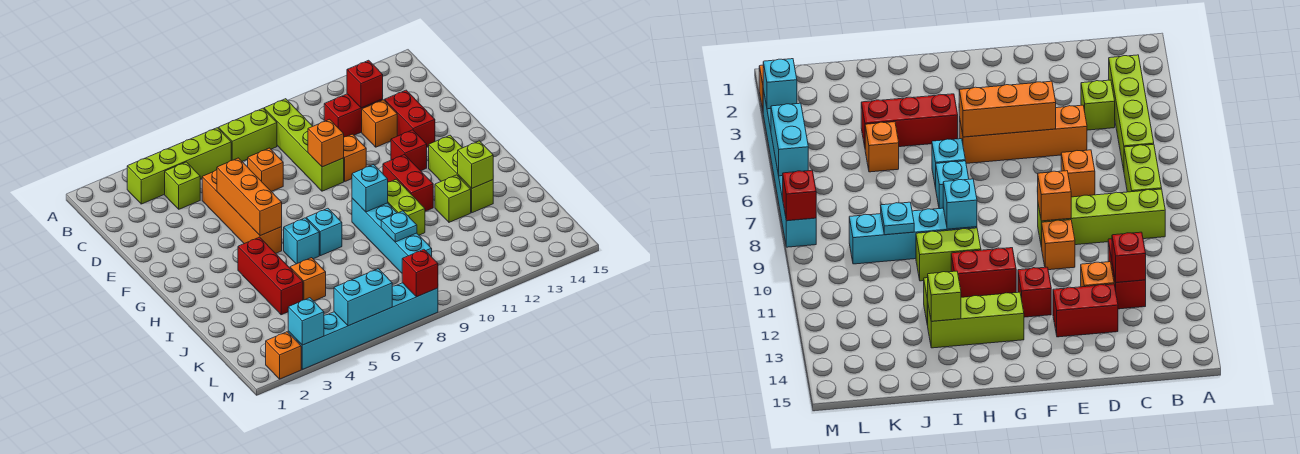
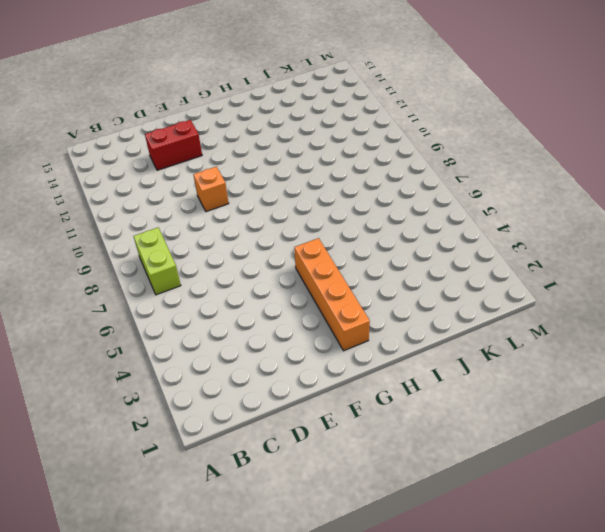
orange 1x4 brick [294,238,370,351] -> orange 1x4 brick turned to [202,170,282,253]
none -> lime 1x4 brick [127,128,231,204]
none -> lime 1x4 brick [264,99,344,191]
none -> lime 1x1 brick [165,162,200,209]
none -> red 1x2 brick [324,94,383,137]

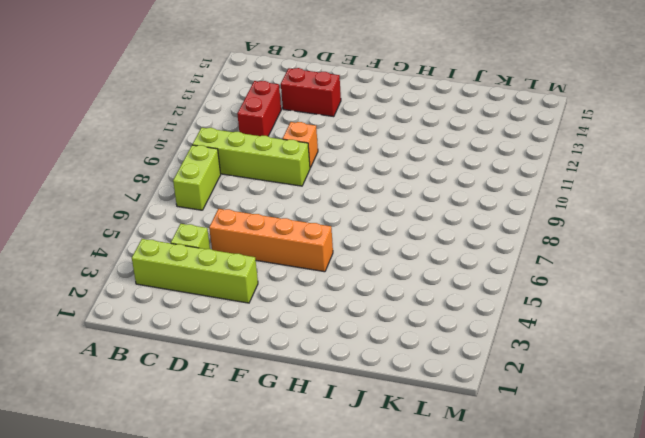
lime 1x4 brick [132,239,258,303] -> lime 1x4 brick turned to [127,128,231,204]
none -> orange 1x1 brick [248,148,283,192]
none -> orange 1x1 brick [362,100,397,147]
none -> red 1x1 brick [391,130,427,171]
none -> red 1x2 brick [383,155,433,211]

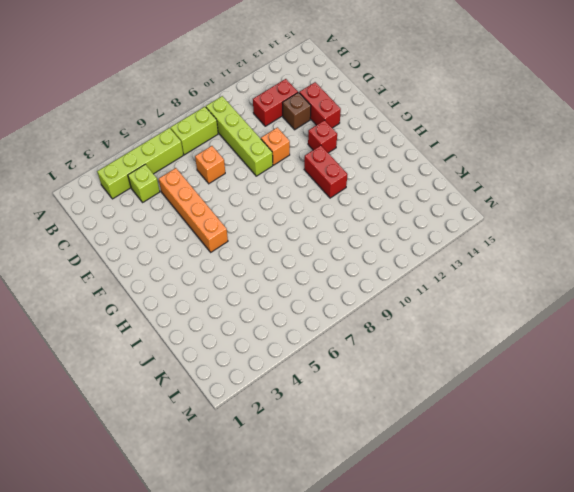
brown 1x1 brick [283,93,311,130] -> orange 1x1 brick [362,100,397,147]
none -> lime 1x3 brick [429,135,493,213]
none -> red 1x3 brick [238,237,303,315]
none -> cyan 1x1 brick [284,218,319,264]
none -> cyan 1x1 brick [306,208,342,256]

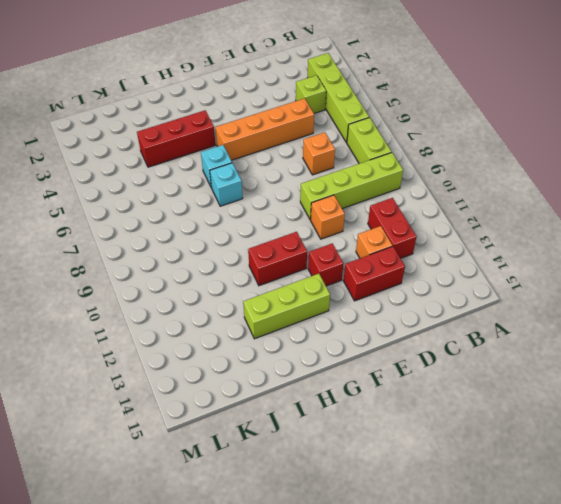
none -> cyan 1x4 brick [352,198,432,273]
none -> lime 1x2 brick [388,179,425,235]
none -> lime 1x1 brick [435,175,471,222]
none -> orange 1x1 brick [290,258,326,301]

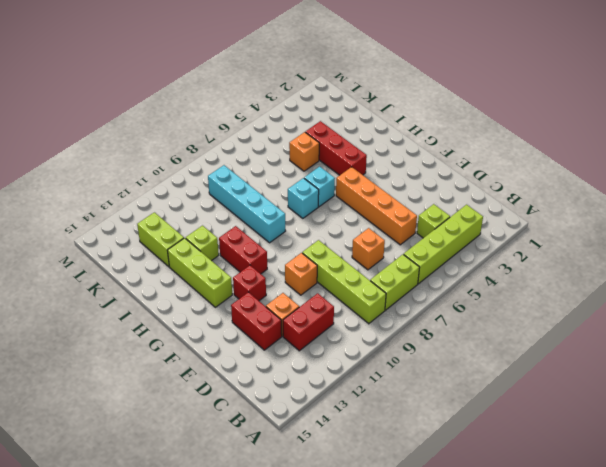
lime 1x2 brick [137,212,184,267] -> lime 1x2 brick moved to [388,179,425,235]
none -> orange 1x1 brick [266,332,301,379]
none -> cyan 1x6 brick [288,283,438,369]
none -> red 1x1 brick [347,60,383,108]
none -> orange 1x3 brick [217,158,282,236]

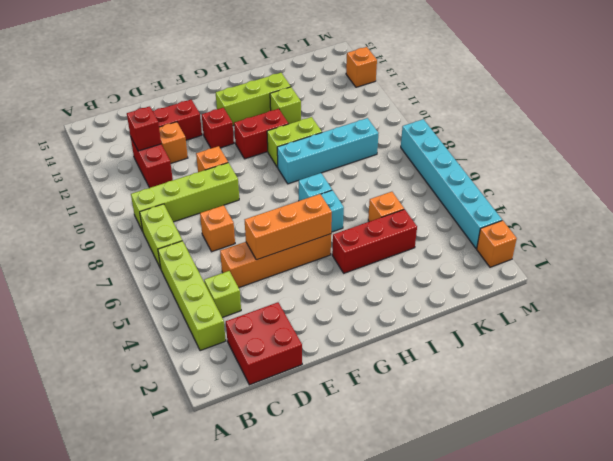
red 2x2 brick [226,302,302,385] -> none
orange 1x1 brick [346,47,377,87] -> orange 1x1 brick moved to [308,119,344,167]
none -> cyan 1x1 brick [352,165,388,212]
none -> lime 1x1 brick [458,141,493,188]
none -> cyan 1x1 plate [381,211,417,242]
none -> cyan 1x1 brick [288,298,324,345]

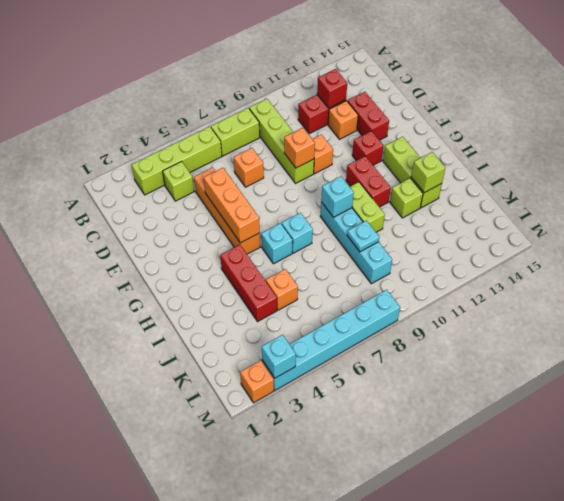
none -> cyan 1x2 brick [334,269,392,326]
none -> red 1x1 brick [402,249,438,297]

